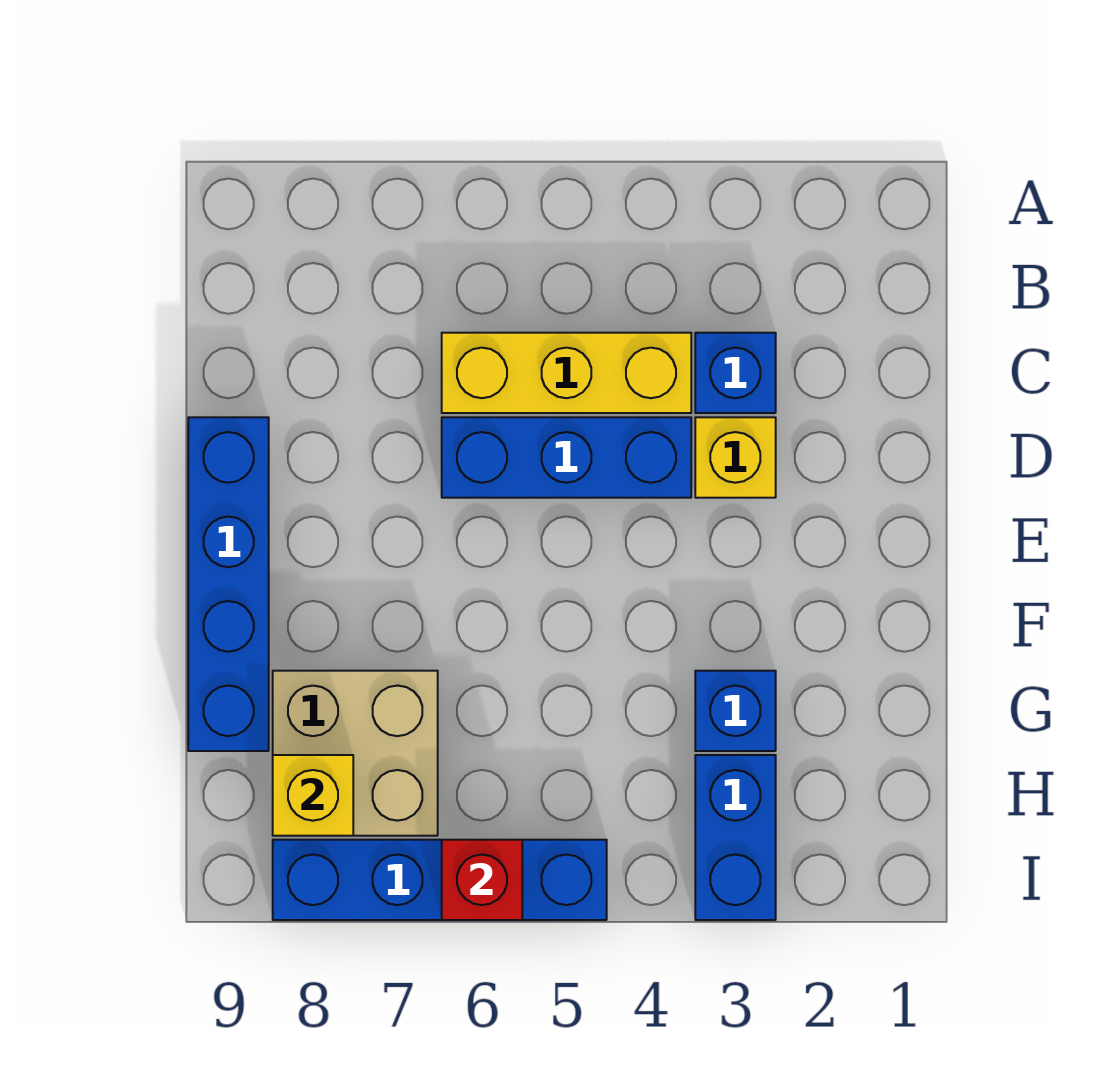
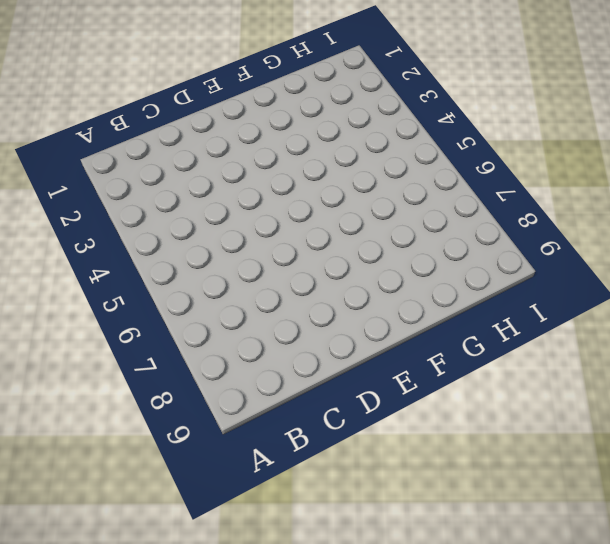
none -> blue 1x1 brick [695,333,776,413]
none -> yellow 1x3 brick [442,333,691,413]

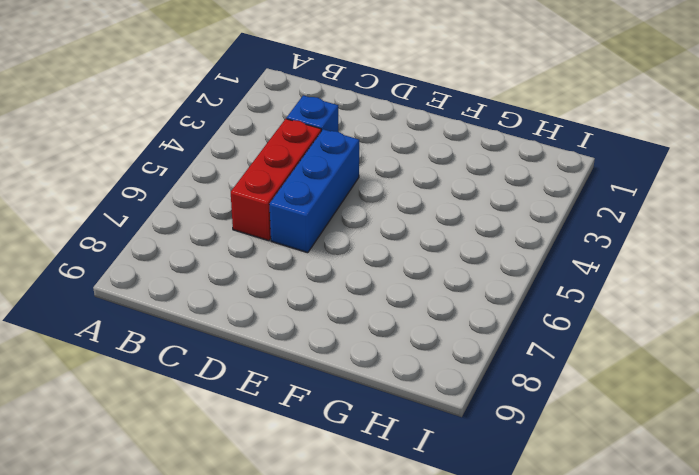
red 1x3 brick [231,119,321,241] -> yellow 1x3 brick [442,333,691,413]
none -> yellow 1x1 brick [695,417,776,498]
none -> blue 1x4 brick [188,417,269,751]

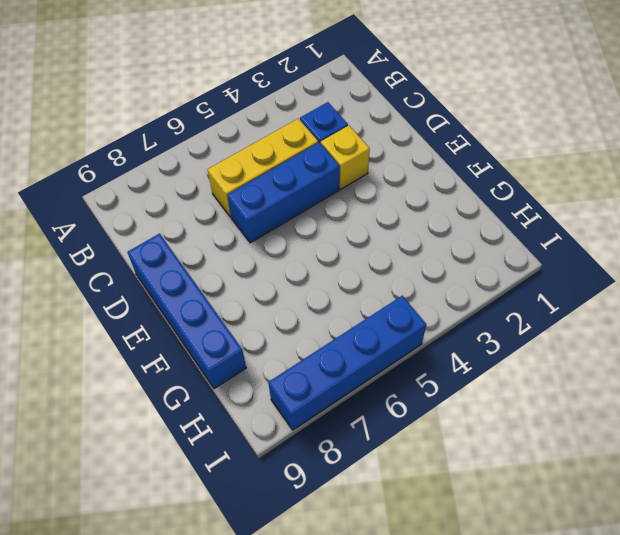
none -> blue 1x1 brick [695,671,776,751]
none -> tan 2x2 brick [273,671,438,836]

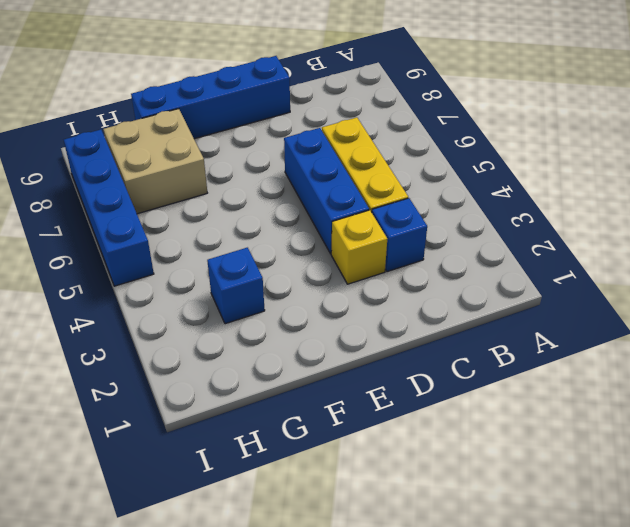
none -> blue 1x2 brick [695,755,776,920]
none -> yellow 1x1 brick [273,755,353,836]

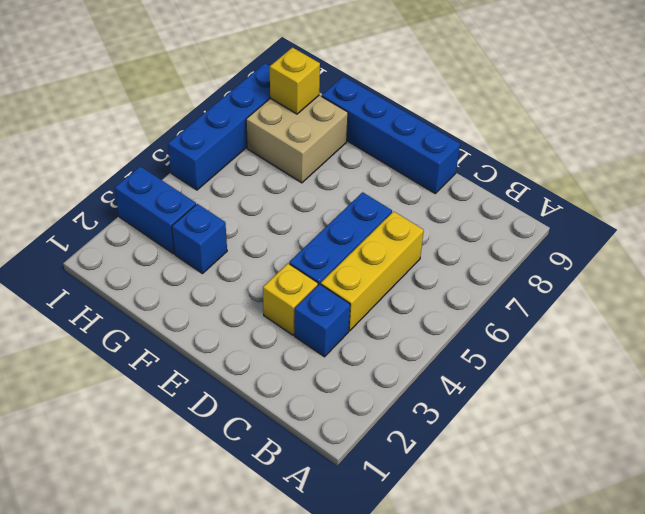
none -> red 1x1 brick [442,840,522,920]

